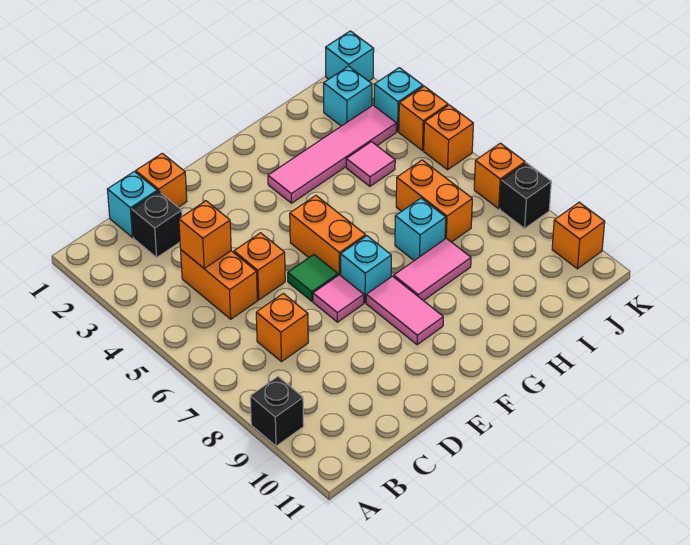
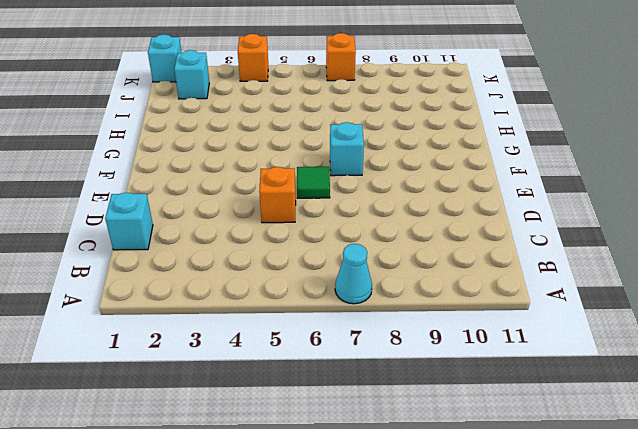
cyan 1x1 cone [335,244,372,304] -> none
none -> black 1x1 brick [250,377,304,446]
none -> black 1x1 brick [132,191,182,257]
none -> orange 1x2 brick [181,250,257,319]

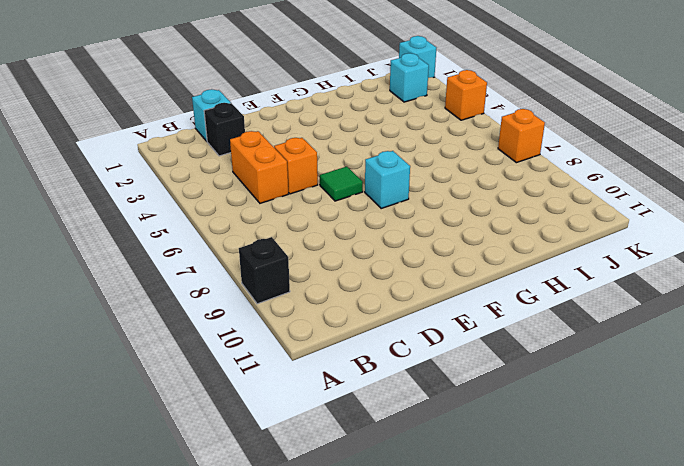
none -> orange 1x1 brick [256,293,308,362]
none -> orange 1x1 brick [136,153,187,207]
none -> pink 1x1 tile [313,275,364,322]

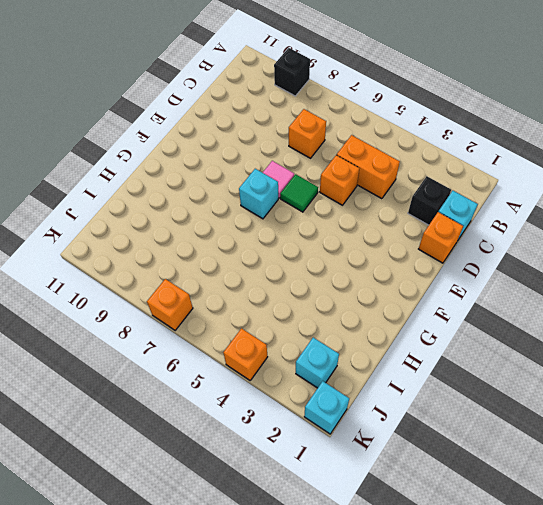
none -> orange 1x2 brick [290,196,366,276]
none -> pink 1x2 tile [366,276,443,345]
none -> pink 1x4 tile [268,105,397,203]

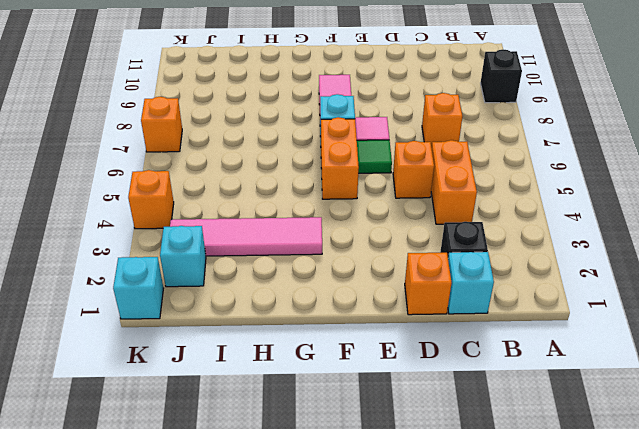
none -> pink 1x2 tile [394,238,471,301]
none -> cyan 1x1 brick [395,198,446,261]
none -> pink 1x1 tile [346,142,395,186]

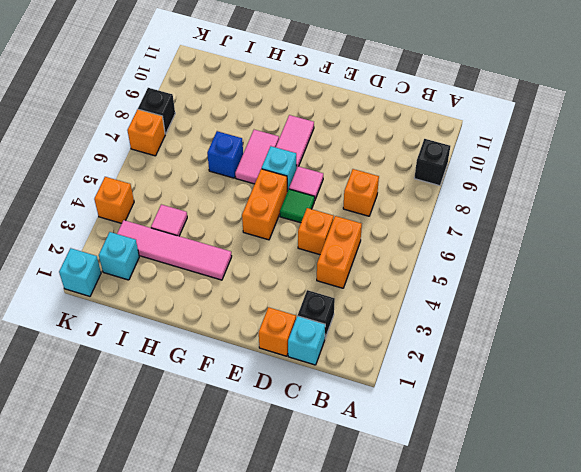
pink 1x2 tile [235,130,279,184] -> pink 1x2 tile turned to [394,238,471,301]
blue 1x1 brick [207,131,243,178] -> cyan 1x1 brick [395,198,446,261]
none -> orange 1x2 brick [396,160,472,242]
none -> cyan 1x1 brick [374,68,423,132]
none -> orange 1x1 brick [424,105,473,170]

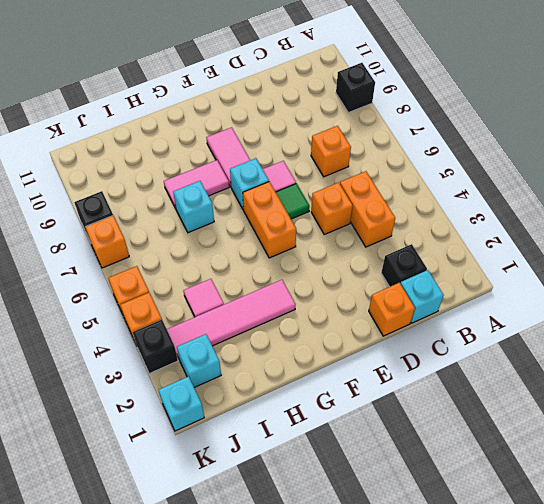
black 1x1 brick [133,320,178,374] -> cyan 1x1 brick [374,68,423,132]
none -> orange 1x2 brick [396,160,472,242]
none -> orange 1x1 brick [552,202,605,269]
none -> orange 1x1 brick [179,201,231,268]

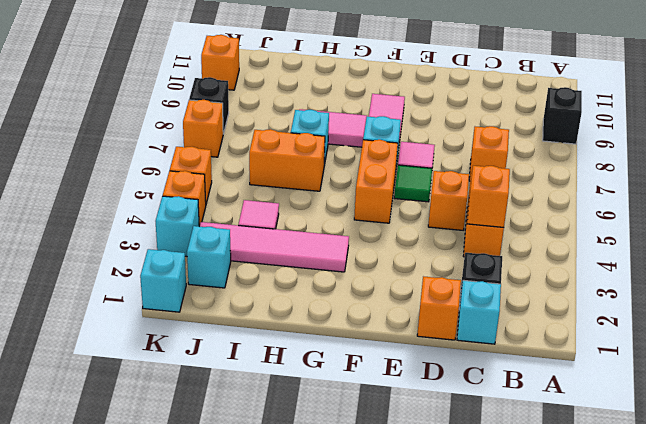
orange 1x2 brick [249,129,325,191] -> orange 1x2 brick turned to [396,160,472,242]

